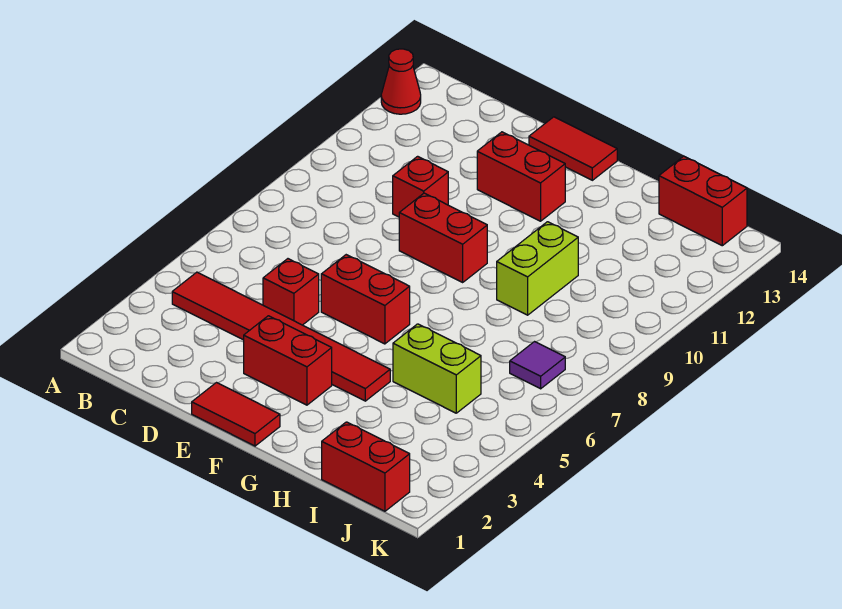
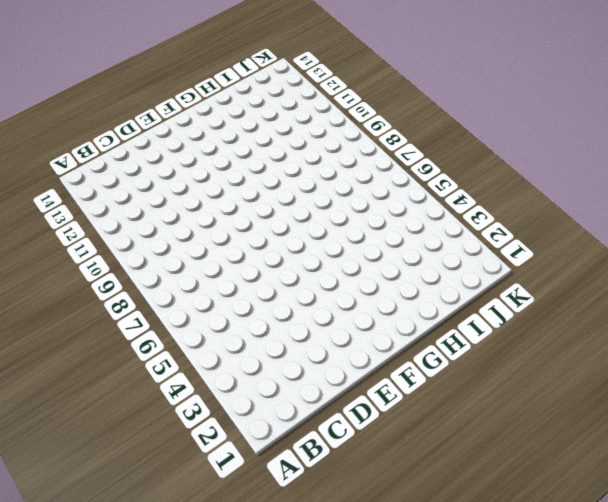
none -> red 1x1 cone [381,49,421,114]
none -> red 1x6 tile [172,272,390,401]
none -> red 1x1 brick [263,259,319,325]

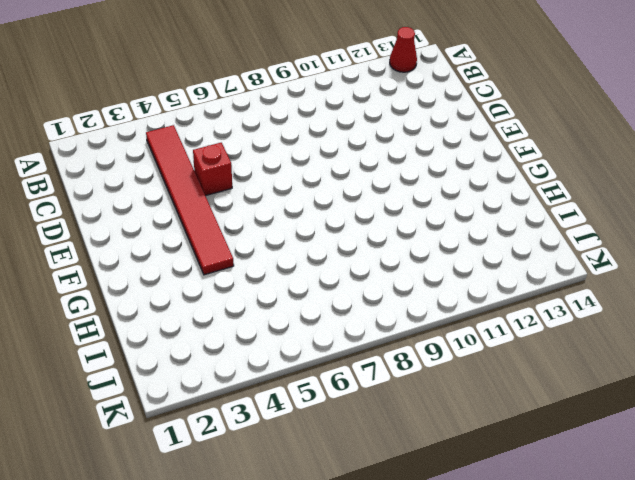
none -> red 1x1 brick [393,156,448,217]
none -> red 1x2 tile [192,383,280,446]
none -> red 1x2 brick [244,316,332,405]

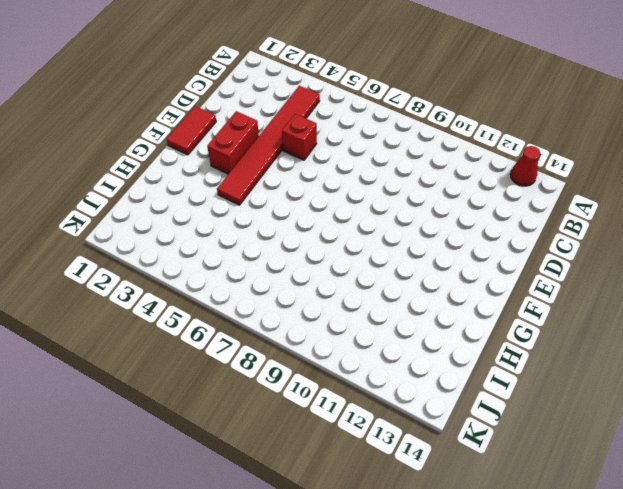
none -> red 1x1 brick [393,156,448,217]
none -> red 1x2 brick [321,255,410,344]
none -> red 1x2 brick [399,193,487,282]

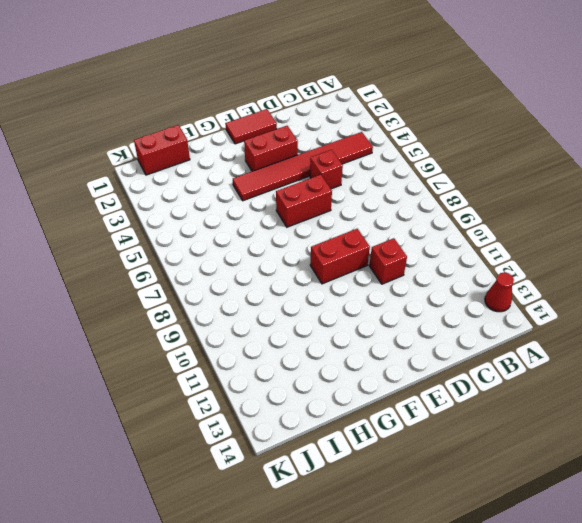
none -> red 1x2 brick [477,132,565,221]
none -> red 1x2 tile [529,117,617,180]
none -> lime 1x2 brick [393,324,481,413]

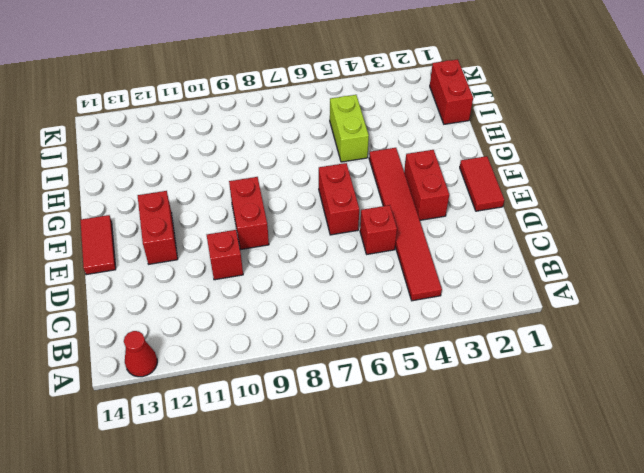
none -> lime 1x2 brick [497,222,578,315]
none -> red 1x2 brick [659,156,747,246]
none -> purple 1x1 tile [510,342,565,389]

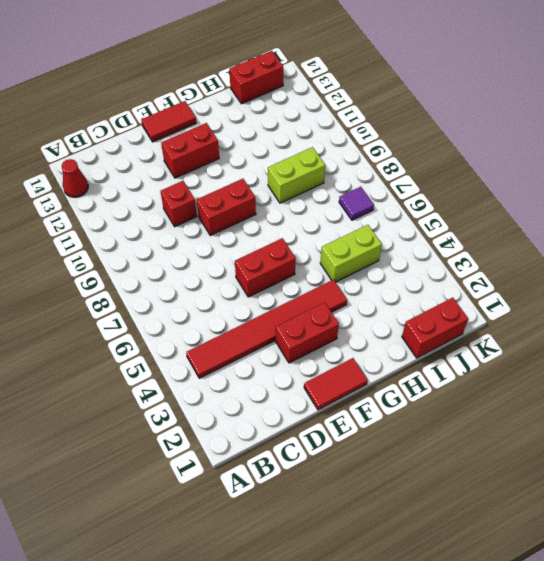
lime 1x2 brick [268,147,325,203] -> lime 1x2 brick turned to [497,222,578,315]
none -> red 1x1 brick [263,259,319,325]

